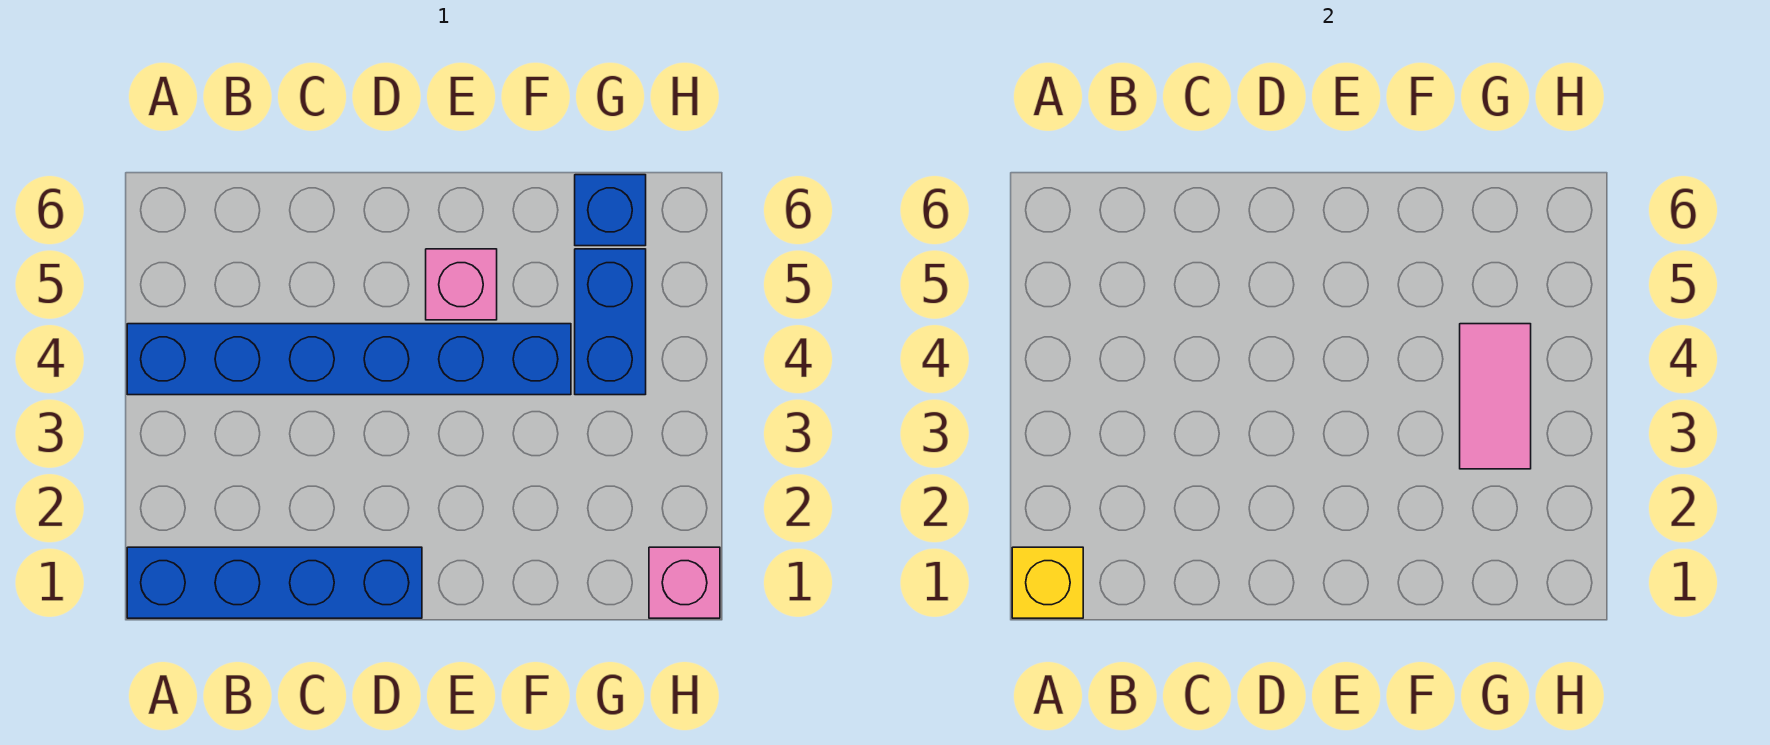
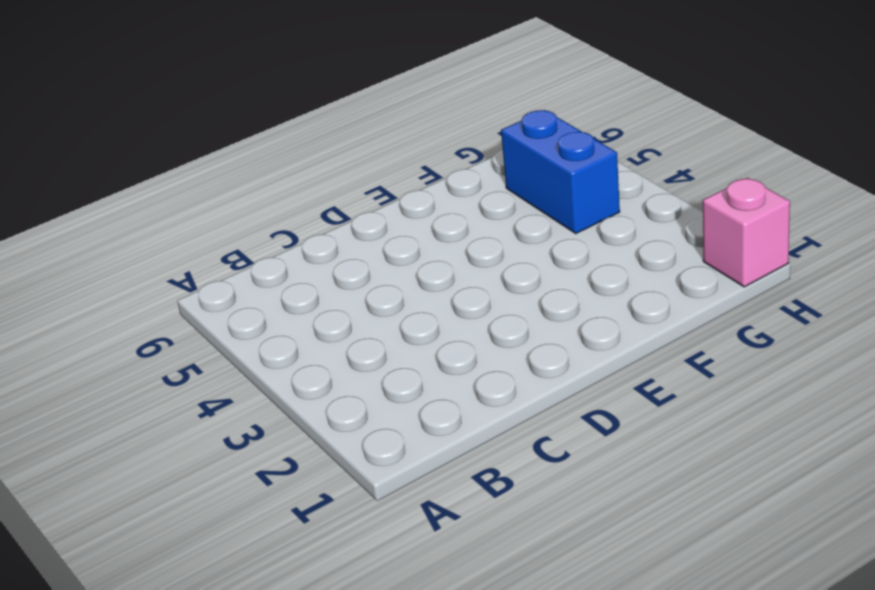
none -> blue 1x4 brick [127,547,422,618]
none -> blue 1x6 brick [127,324,571,395]

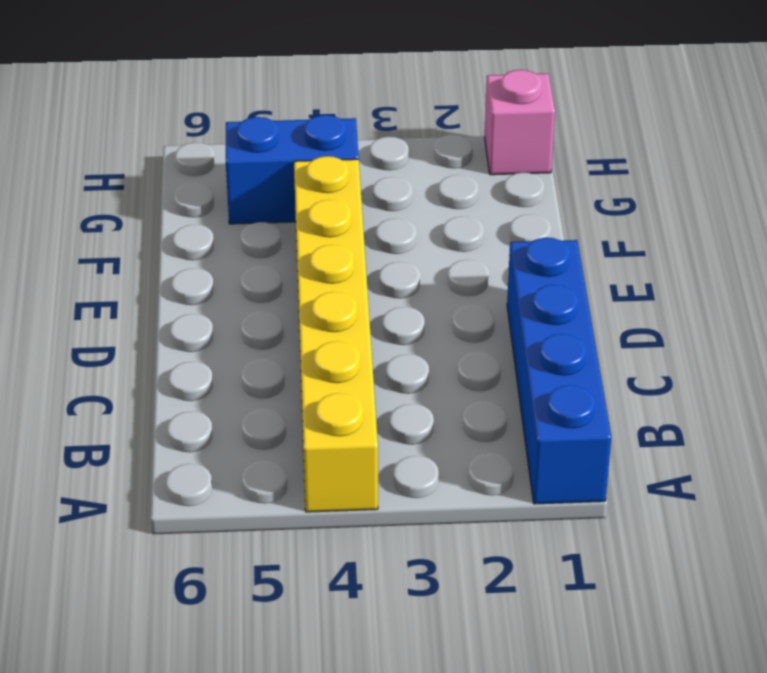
yellow 1x6 brick [294,156,378,512] -> blue 1x6 brick [127,324,571,395]
none -> pink 1x1 brick [426,249,497,320]
none -> blue 1x1 brick [575,175,646,246]

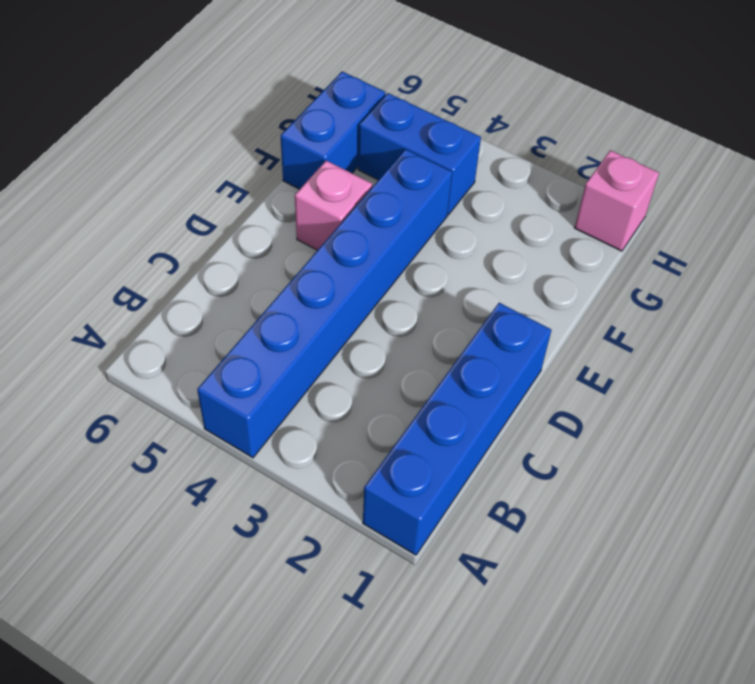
blue 1x2 brick [281,72,386,189] -> blue 1x1 brick [575,175,646,246]
none -> yellow 1x1 brick [1012,547,1083,618]
none -> pink 1x2 tile [1460,324,1531,469]

